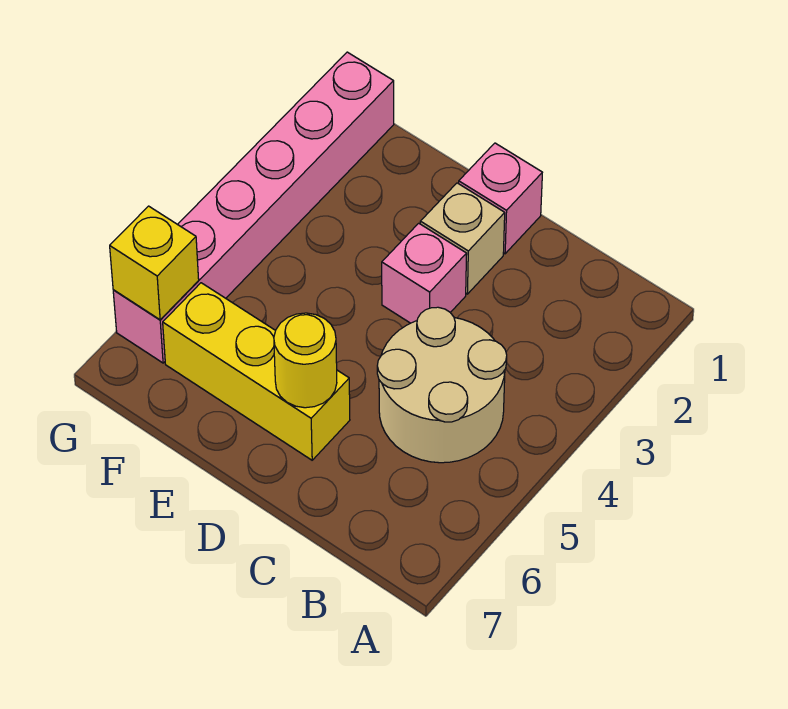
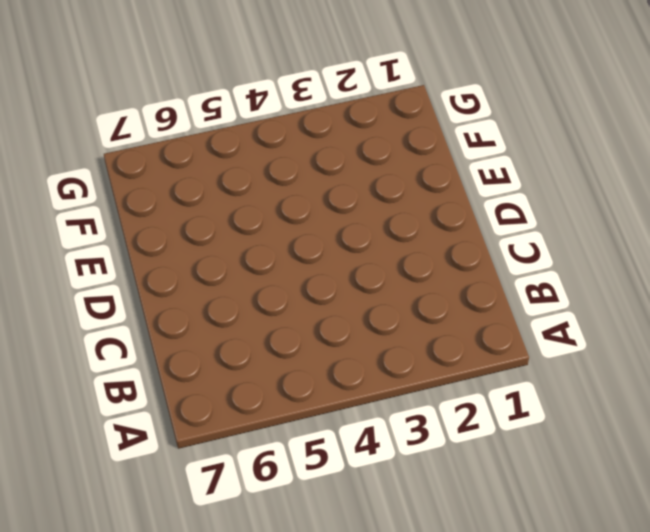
none -> tan 2x2 round brick [377,307,507,463]
none -> pink 1x1 brick [459,143,542,254]

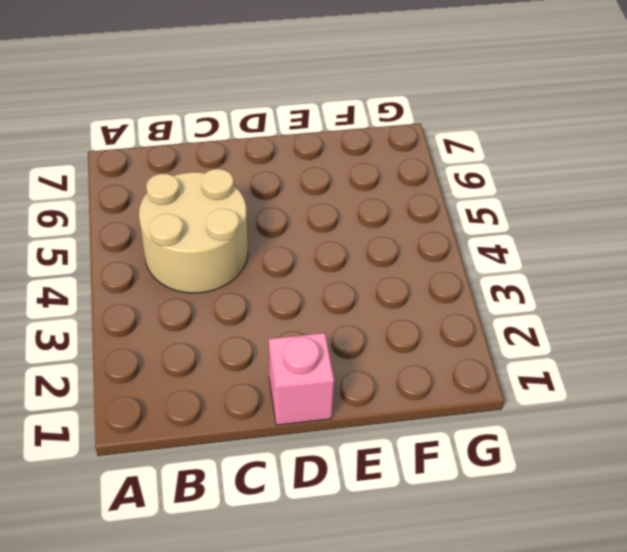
none -> tan 1x1 brick [420,183,505,294]
none -> pink 1x1 brick [382,223,467,323]

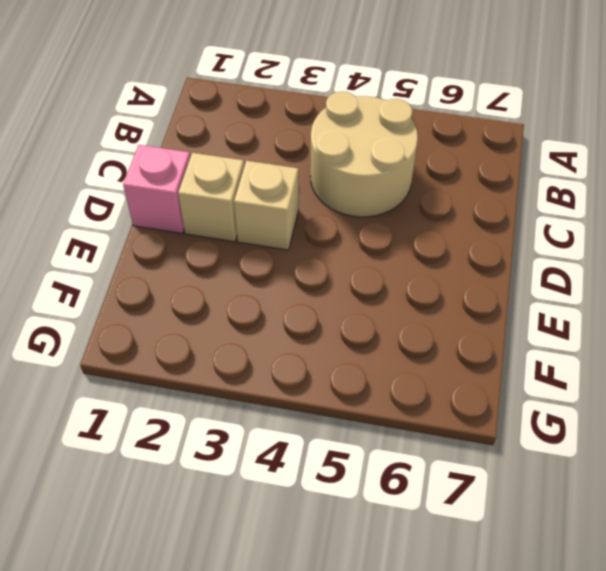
tan 1x1 brick [234,161,299,250] -> pink 1x1 brick [382,223,467,323]
none -> yellow 1x3 brick [163,283,350,460]
none -> pink 1x6 brick [113,52,394,363]

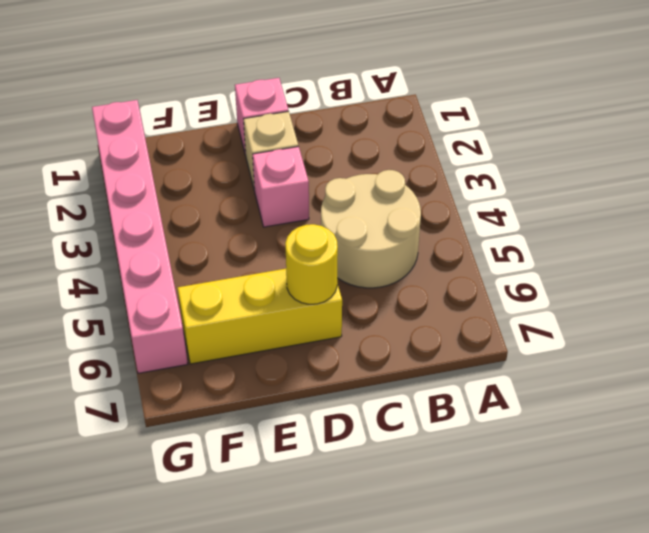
none -> yellow 1x1 brick [110,206,199,320]

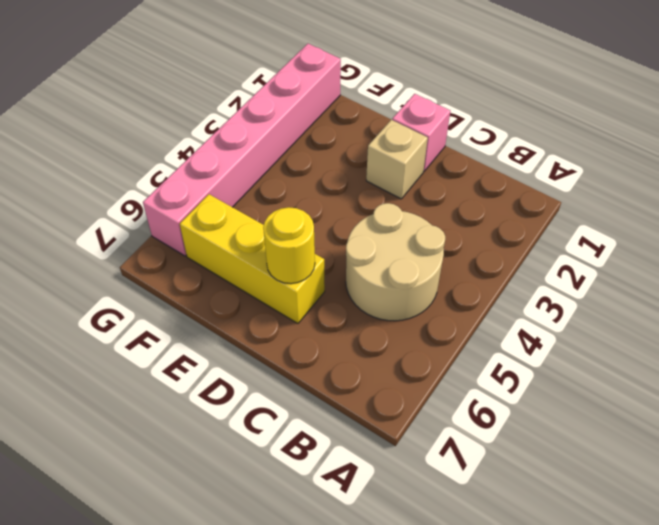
none -> pink 1x1 brick [382,223,467,323]
none -> yellow 1x1 brick [110,206,199,320]

